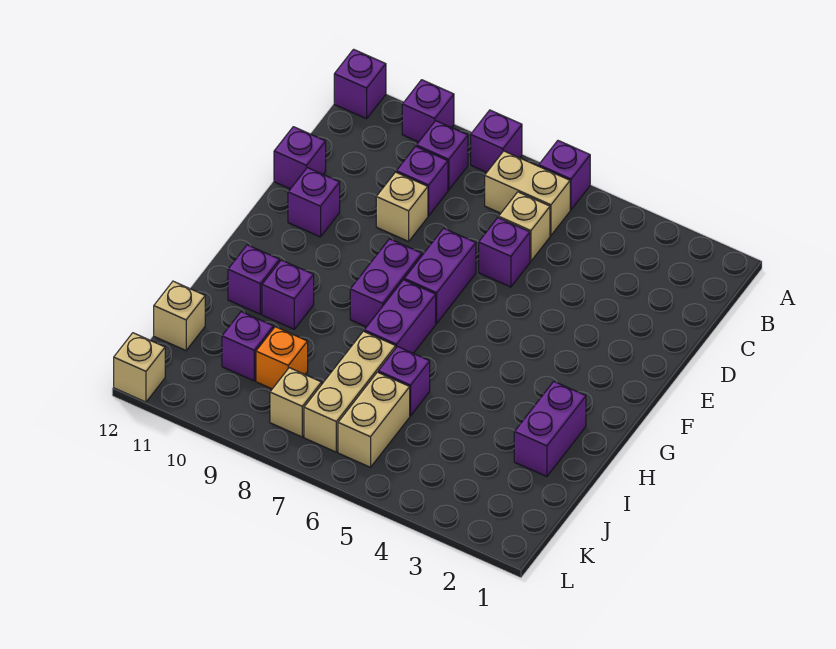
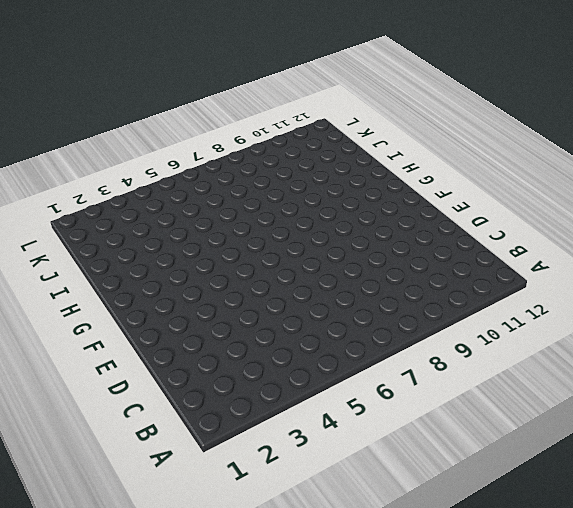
none -> purple 1x1 brick [539,141,590,210]
none -> purple 1x1 brick [471,110,522,172]
none -> purple 1x1 brick [402,80,454,142]

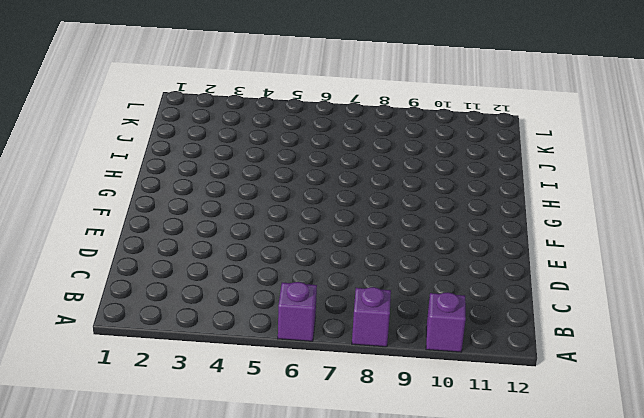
none -> purple 1x1 brick [334,49,386,119]
none -> tan 1x2 brick [485,151,570,235]
none -> purple 1x1 brick [416,121,468,190]

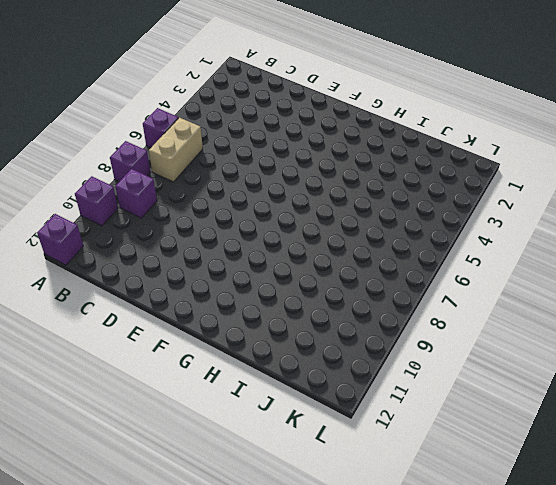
none -> tan 1x1 brick [499,192,550,261]
none -> purple 1x1 brick [396,146,448,216]
none -> purple 1x1 brick [479,218,530,287]

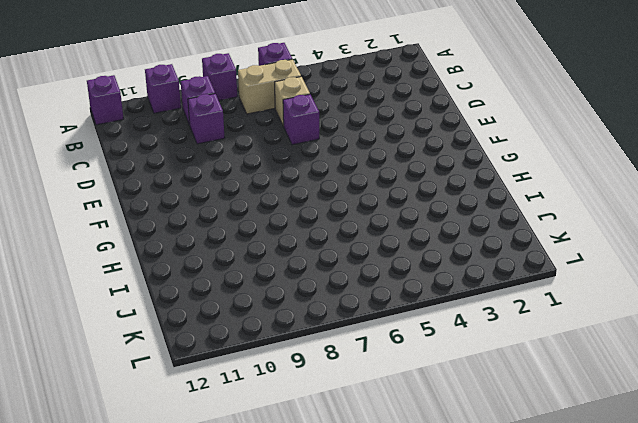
none -> tan 1x1 brick [376,172,428,241]
none -> purple 1x1 brick [274,127,326,189]
none -> purple 1x2 brick [404,228,476,323]

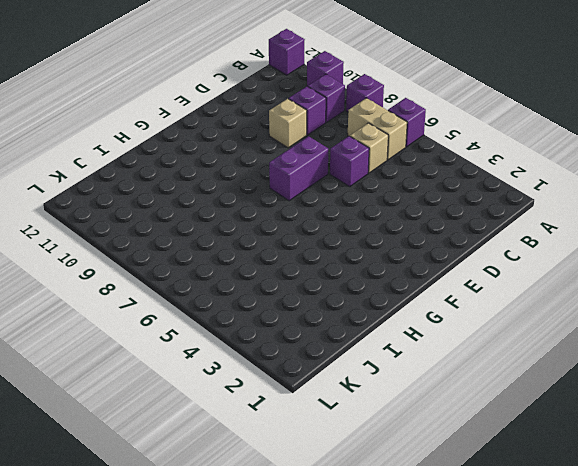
none -> purple 1x1 brick [274,127,326,189]
none -> purple 1x1 brick [288,168,340,237]
none -> purple 1x2 brick [350,239,422,327]

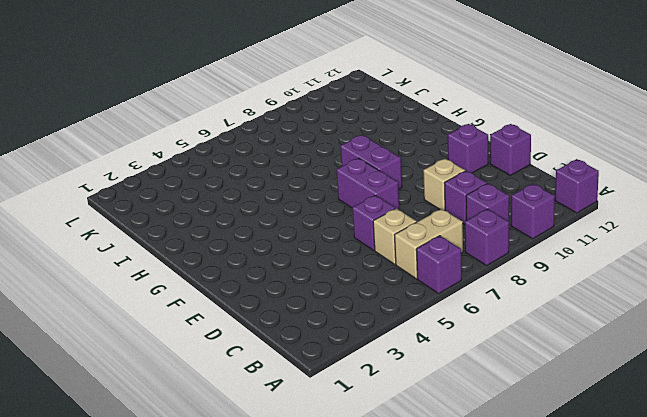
none -> purple 1x2 brick [364,280,436,353]
none -> purple 1x2 brick [514,382,586,477]
none -> purple 1x1 brick [262,260,314,329]

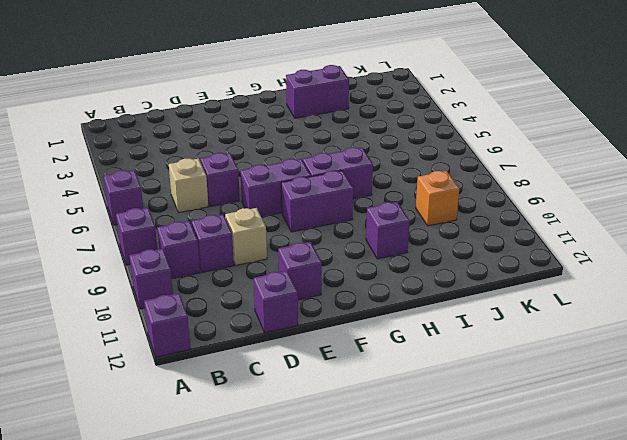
none -> tan 1x2 brick [485,151,570,235]
none -> purple 1x1 brick [228,245,279,314]
none -> purple 1x1 brick [378,347,430,416]

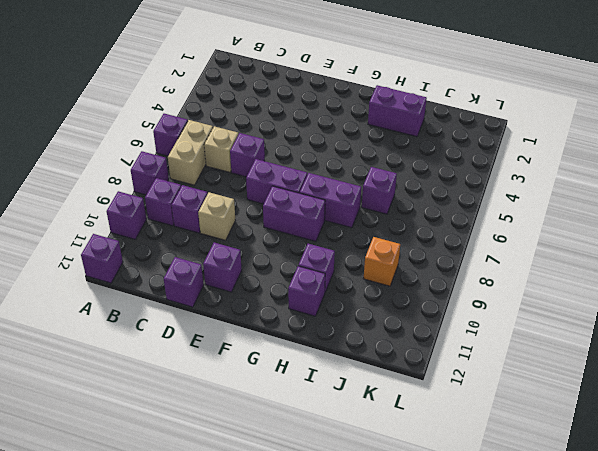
none -> tan 1x3 brick [304,331,396,452]
none -> tan 1x2 brick [338,372,410,467]
none -> purple 1x1 brick [222,312,273,381]

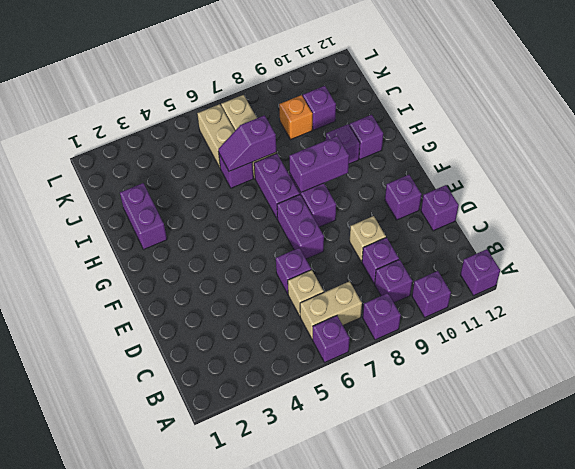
purple 1x2 brick [289,136,349,192] -> none
purple 1x2 slope [218,115,276,171] -> none
none -> tan 1x1 brick [154,281,205,350]
none -> tan 1x1 brick [270,368,322,437]
none -> tan 1x1 brick [114,333,165,402]

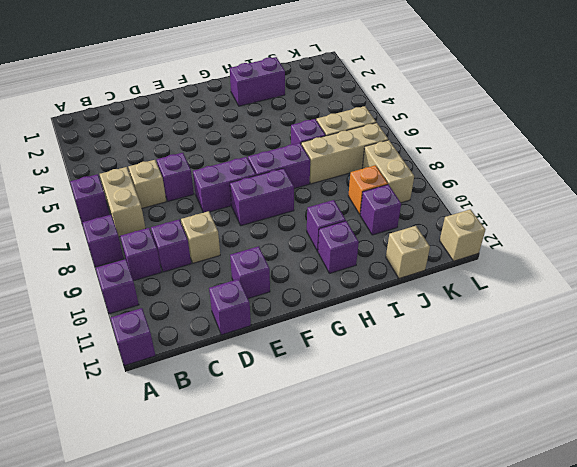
tan 1x2 brick [362,140,414,203] -> tan 1x1 brick [270,368,322,437]

